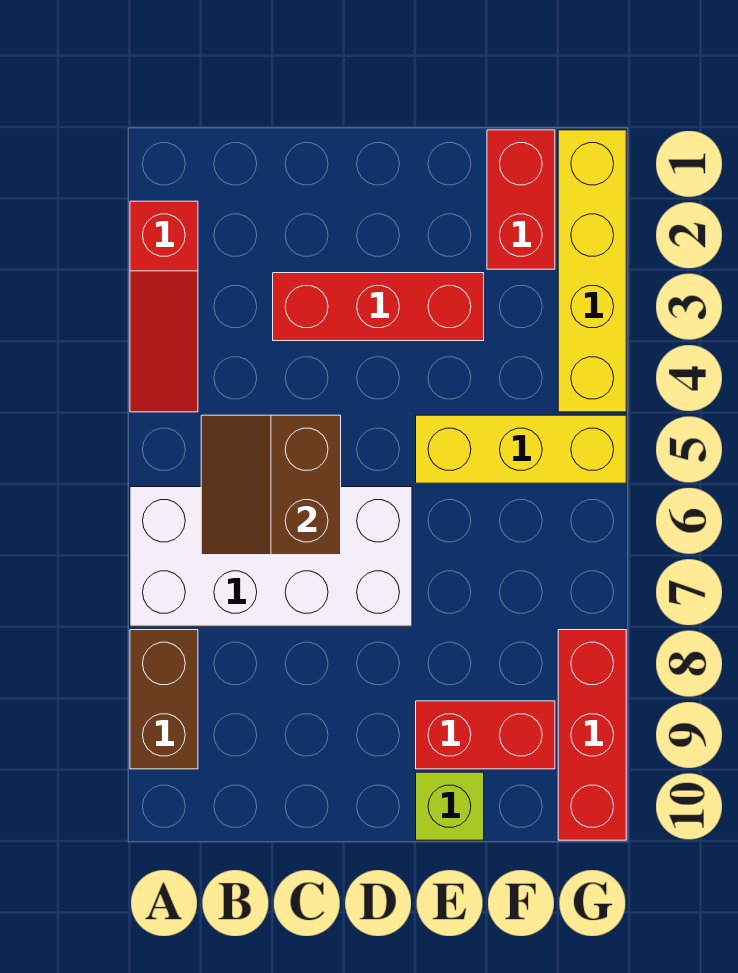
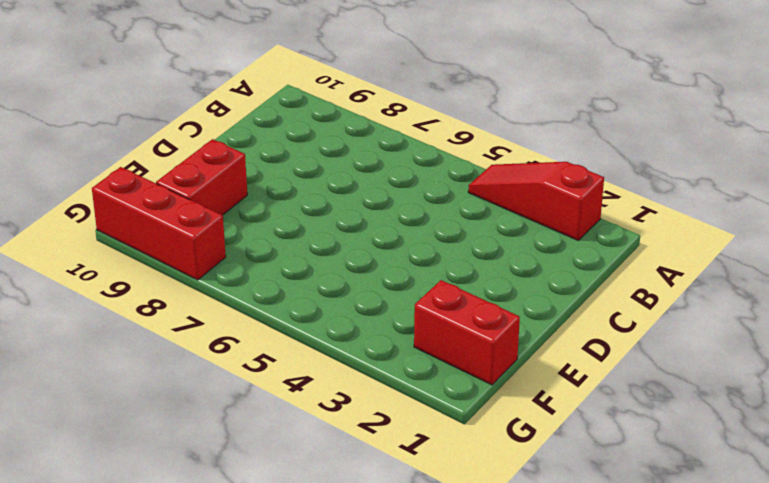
none -> white 2x4 brick [130,487,412,626]
none -> brown 1x2 brick [130,630,198,769]

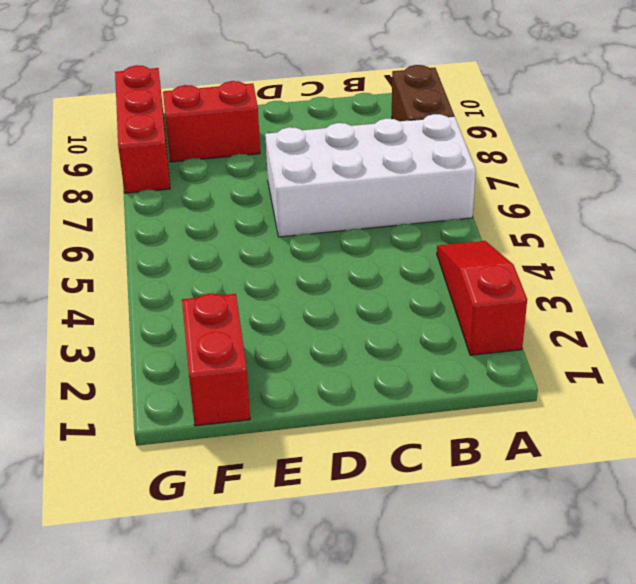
none -> red 1x3 brick [273,273,484,341]
none -> yellow 1x3 brick [416,415,626,483]

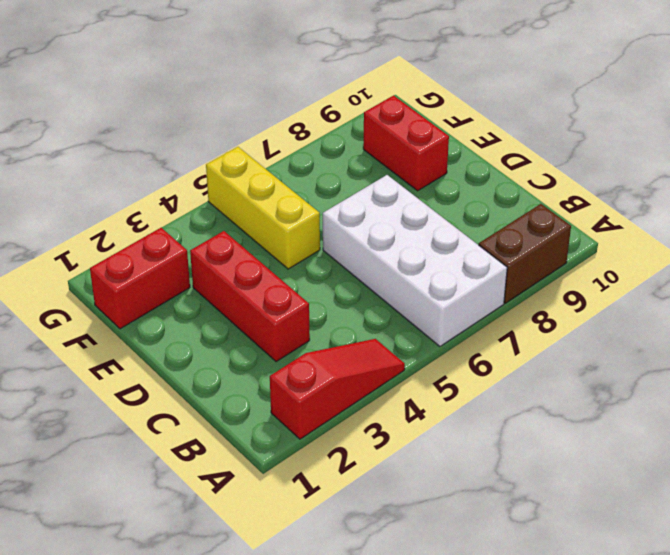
none -> lime 1x1 brick [416,772,484,840]
none -> yellow 1x4 brick [558,130,626,412]

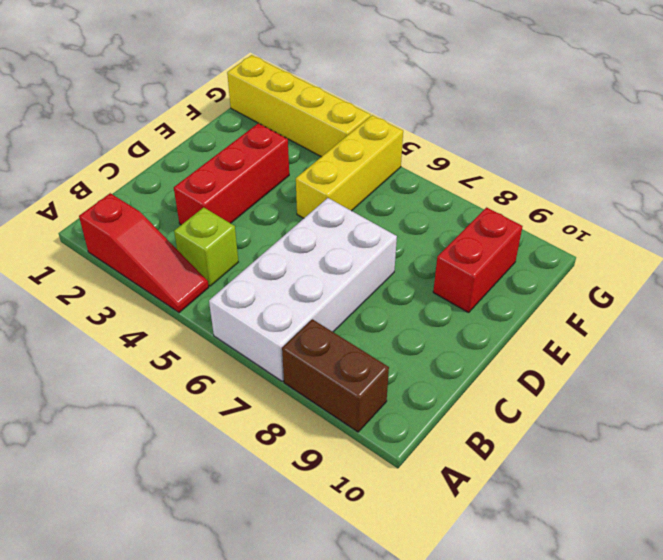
lime 1x1 brick [174,207,238,286] -> lime 1x1 brick moved to [416,772,484,840]
none -> red 1x2 brick [487,130,555,269]
none -> red 1x3 brick [558,630,626,840]

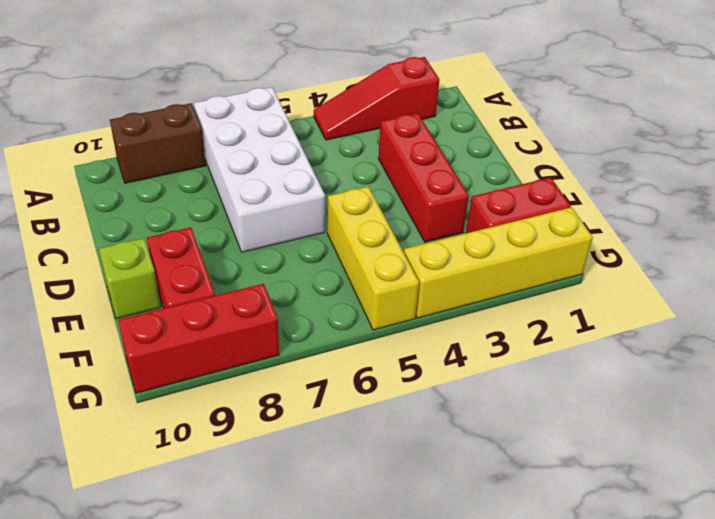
none -> brown 2x2 slope [201,415,341,555]

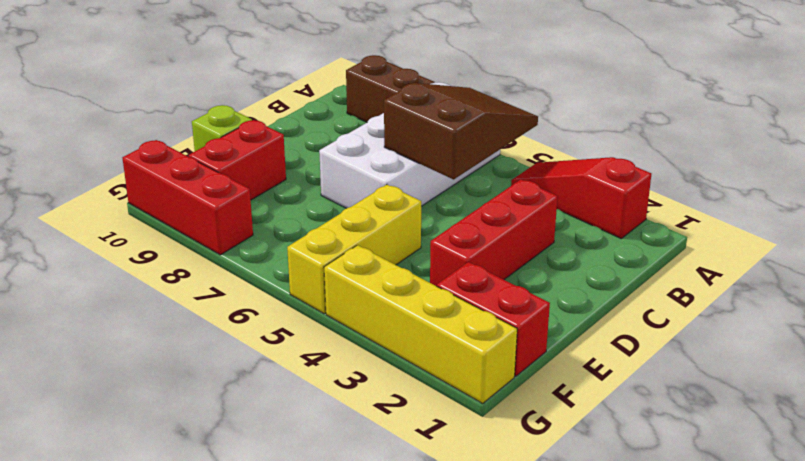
brown 2x3 slope [384,83,538,179] -> brown 2x2 slope [201,415,341,555]

